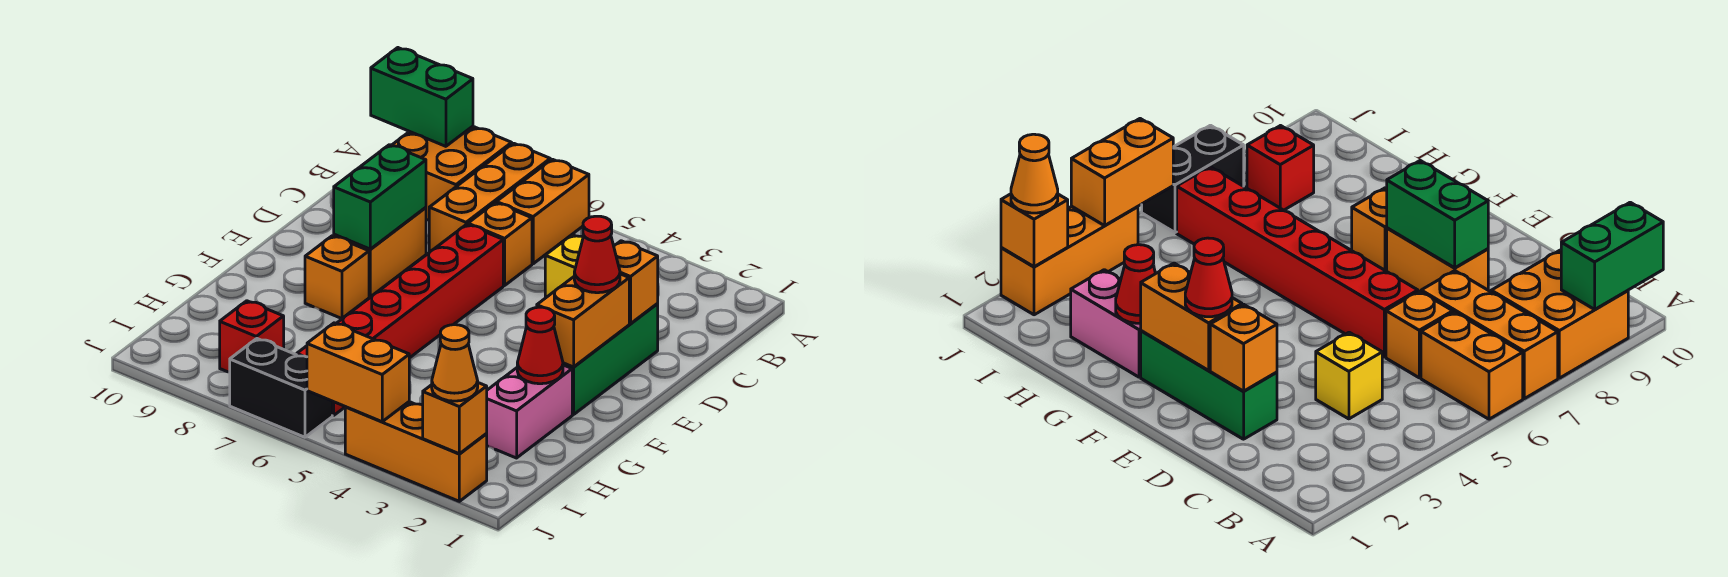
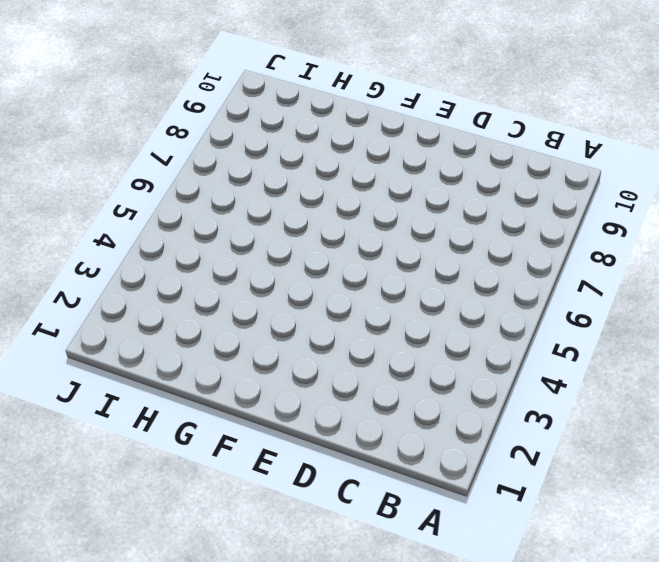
none -> orange 1x2 brick [496,159,589,264]
none -> orange 1x3 brick [429,143,550,252]
none -> orange 2x2 brick [392,126,512,220]

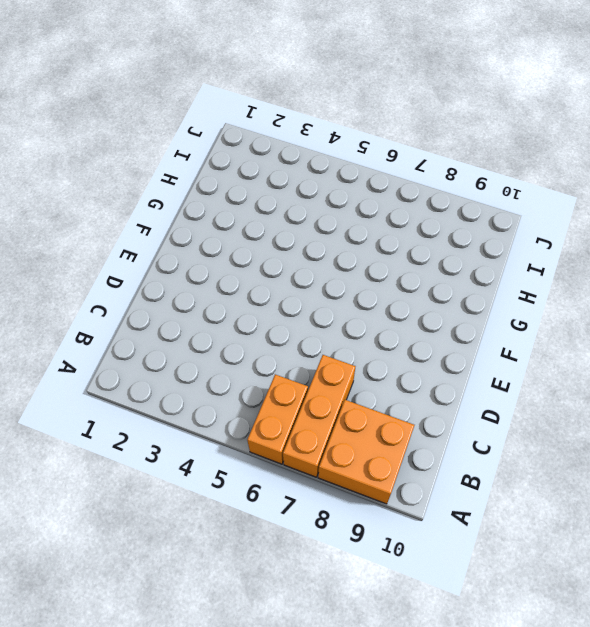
none -> yellow 1x1 brick [545,235,583,298]
none -> orange 1x1 brick [468,203,532,285]
none -> green 1x3 brick [563,304,658,415]

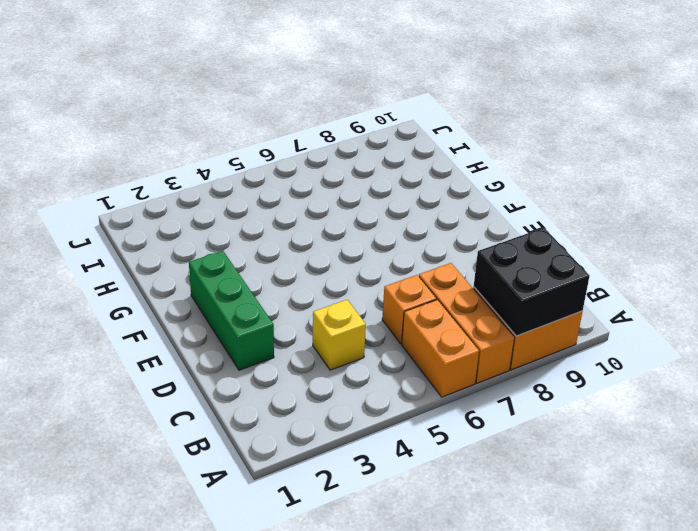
black 2x2 brick [474,228,589,336] -> green 1x2 brick [371,48,473,146]
none -> red 1x6 brick [297,224,503,416]
none -> orange 1x2 brick [334,207,426,297]
none -> orange 1x1 brick [305,236,369,318]

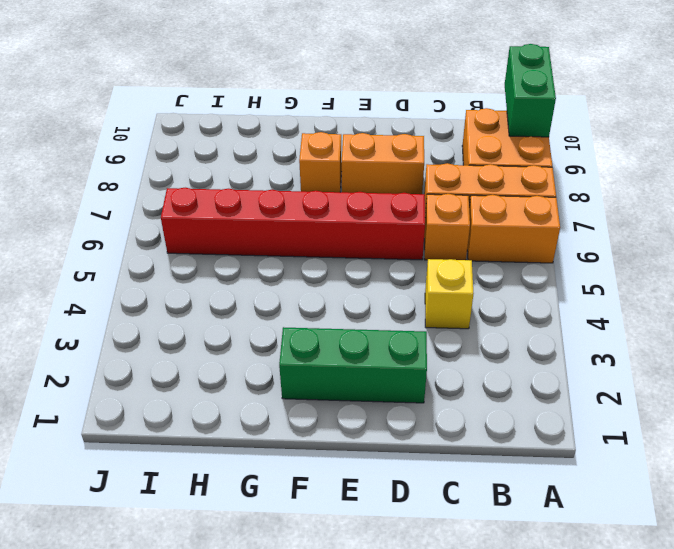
none -> pink 1x2 brick [486,365,572,458]
none -> red 1x1 brick [220,301,284,372]
none -> orange 1x3 brick [345,402,487,501]

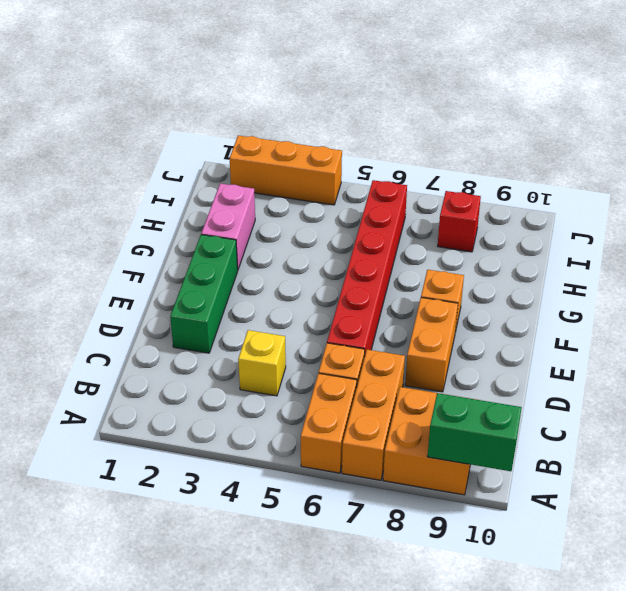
none -> black 1x2 brick [230,339,332,437]
none -> orange 1x1 brick [614,241,658,324]
none -> green 1x2 brick [334,145,426,249]

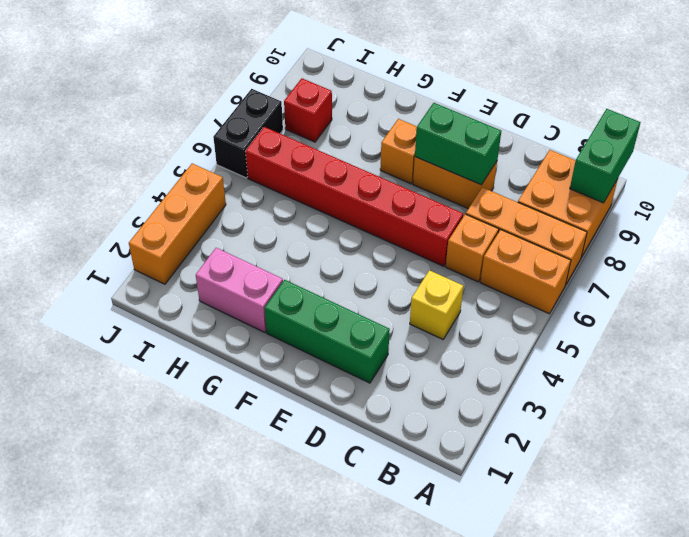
none -> orange 1x1 brick [614,241,658,324]
none -> orange 1x2 brick [537,274,629,367]
none -> red 1x1 cone [517,307,563,384]

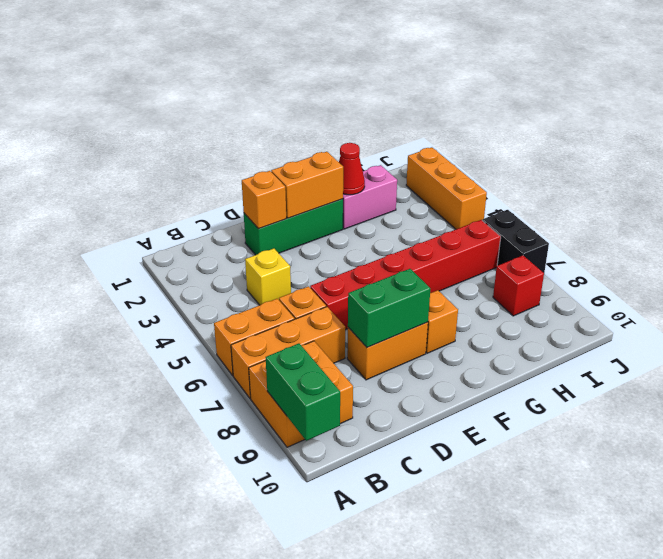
none -> orange 1x1 brick [423,383,487,454]
none -> orange 1x2 brick [307,323,409,422]
none -> red 1x1 cone [574,216,620,293]

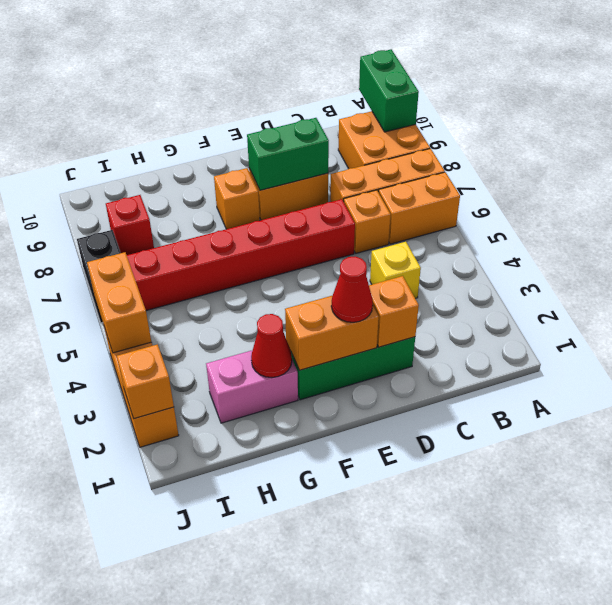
none -> orange 1x1 cone [432,325,478,401]

